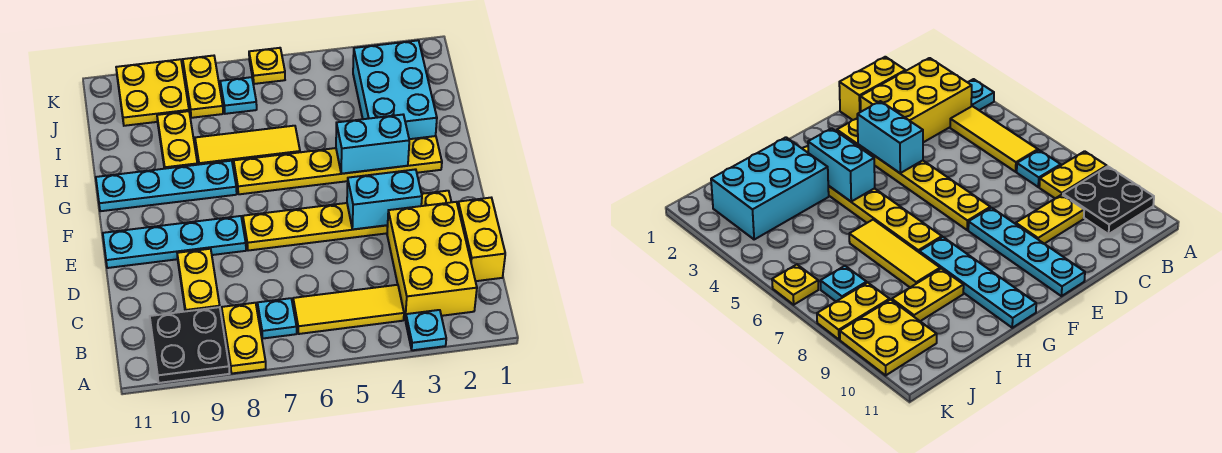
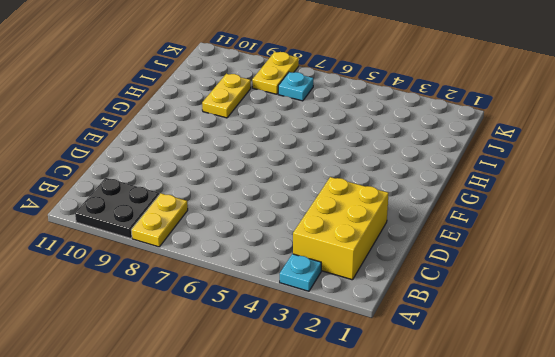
none -> yellow 1x3 tile [293,285,404,334]
none -> cyan 1x1 plate [257,298,297,338]
none -> yellow 1x2 brick [458,198,505,281]

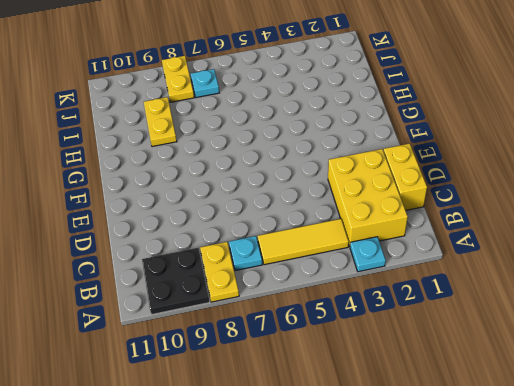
none -> yellow 1x2 plate [177,249,220,311]
none -> yellow 1x6 plate [243,191,451,251]
none -> cyan 1x4 plate [103,216,246,268]

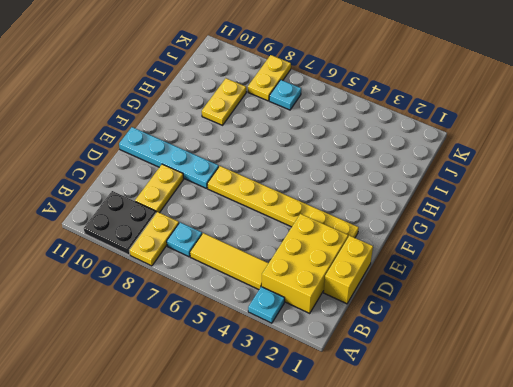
none -> yellow 1x6 plate [234,136,442,194]
none -> cyan 1x4 plate [96,161,237,211]
none -> cyan 2x3 brick [353,40,437,139]

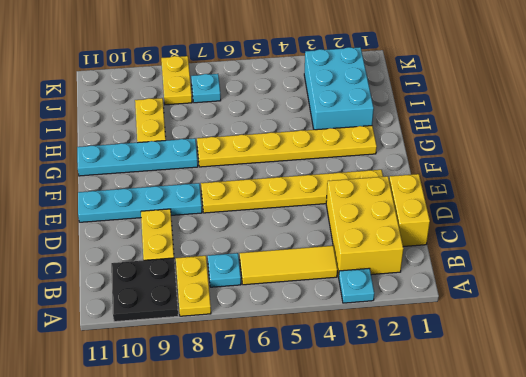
none -> yellow 1x3 tile [195,126,300,167]
none -> yellow 2x2 plate [116,59,189,126]
none -> yellow 1x1 plate [249,48,285,84]

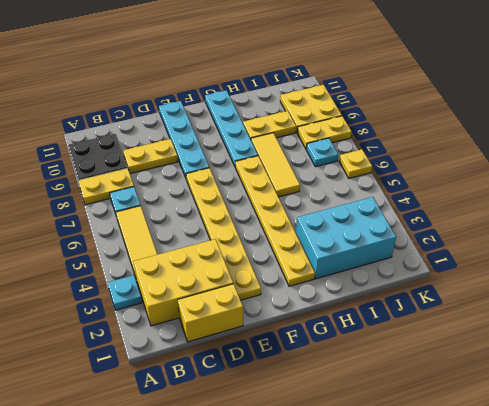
none -> cyan 1x2 brick [347,169,422,229]
none -> cyan 1x2 brick [336,115,409,174]

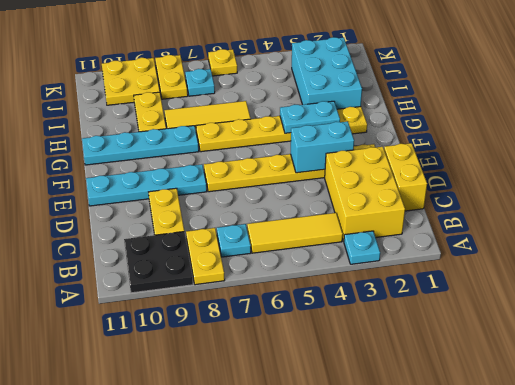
cyan 1x2 plate [280,101,340,133] -> cyan 1x2 brick [336,115,409,174]

